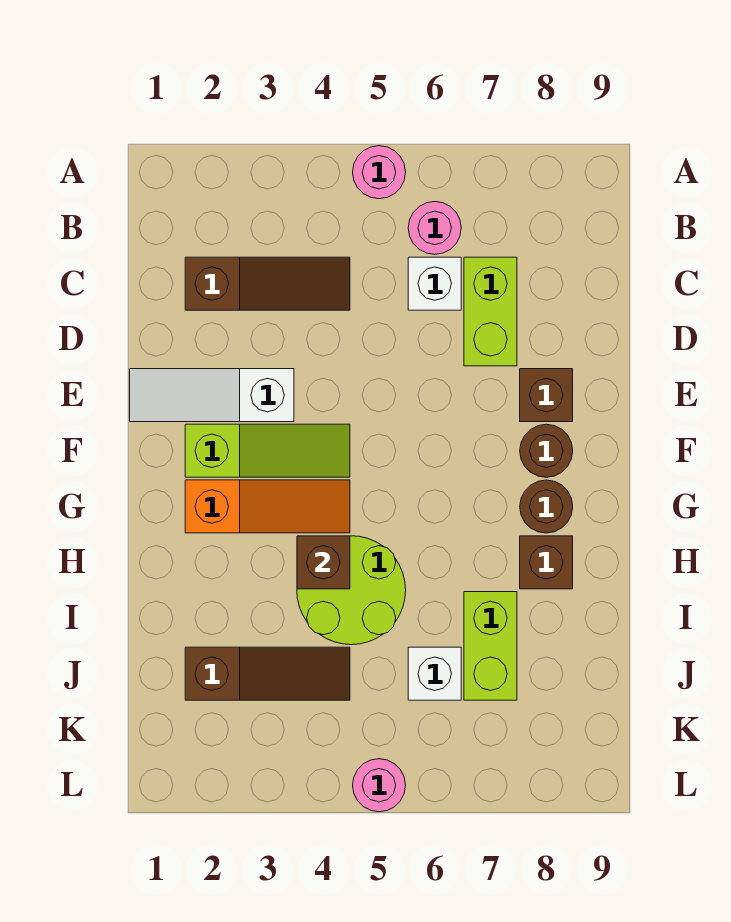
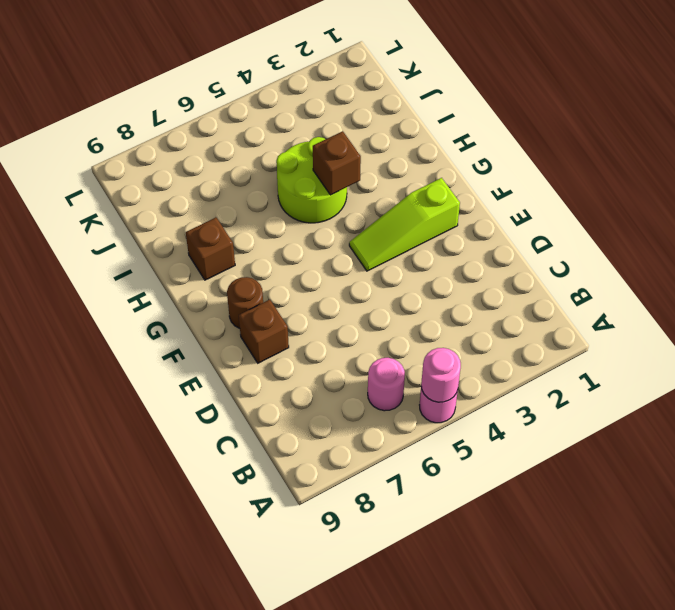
pink 1x1 round brick [421,348,461,402] -> pink 1x1 round brick moved to [353,759,406,812]
none -> brown 1x3 slope [185,257,350,310]
none -> white 1x1 brick [408,257,461,310]
none -> lime 1x2 brick [464,257,517,366]

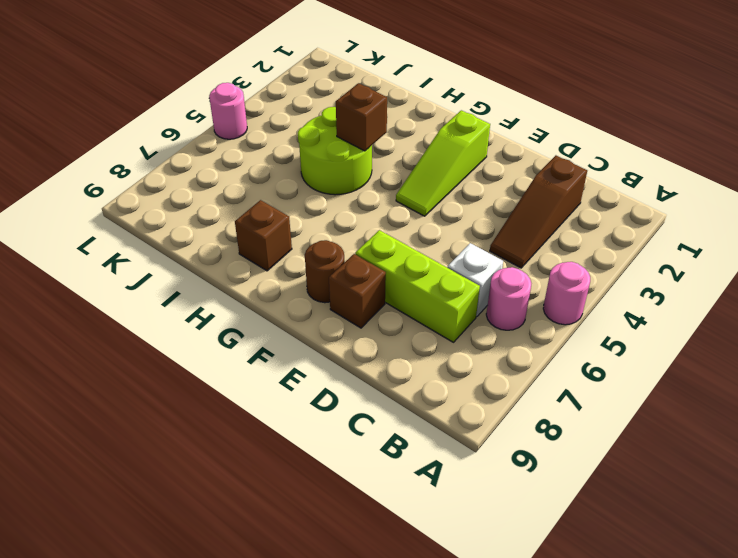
lime 1x3 brick [355,230,480,342] -> lime 1x2 brick [464,257,517,366]
none -> white 1x3 slope [130,369,294,422]
none -> orange 1x3 slope [185,480,350,533]
none -> brown 1x1 round brick [520,480,573,533]

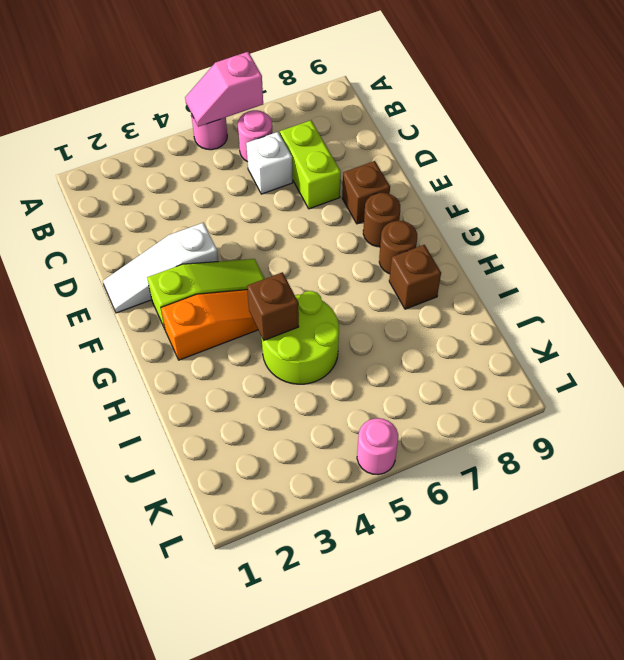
pink 1x2 slope [185,52,263,127] -> none
none -> brown 1x3 slope [185,257,350,310]
none -> lime 1x2 brick [464,592,517,700]
none -> brown 1x3 slope [185,647,350,700]

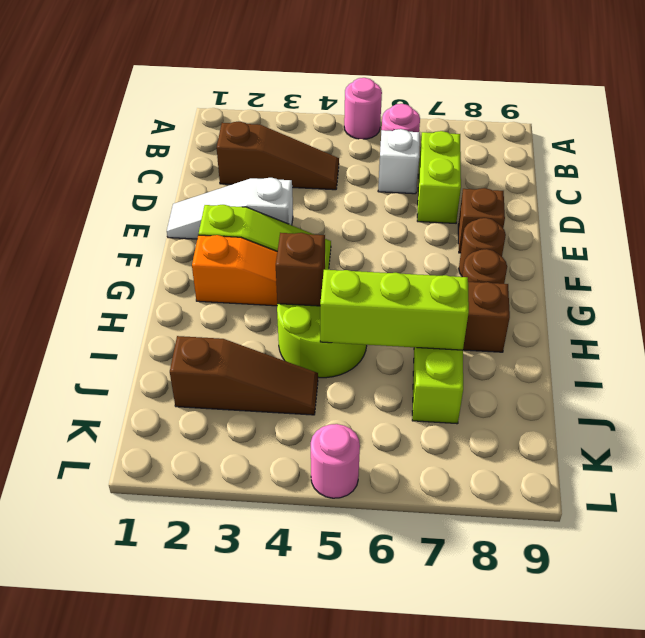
lime 1x3 brick [320,270,469,350] -> none
none -> white 1x1 brick [408,647,461,700]

